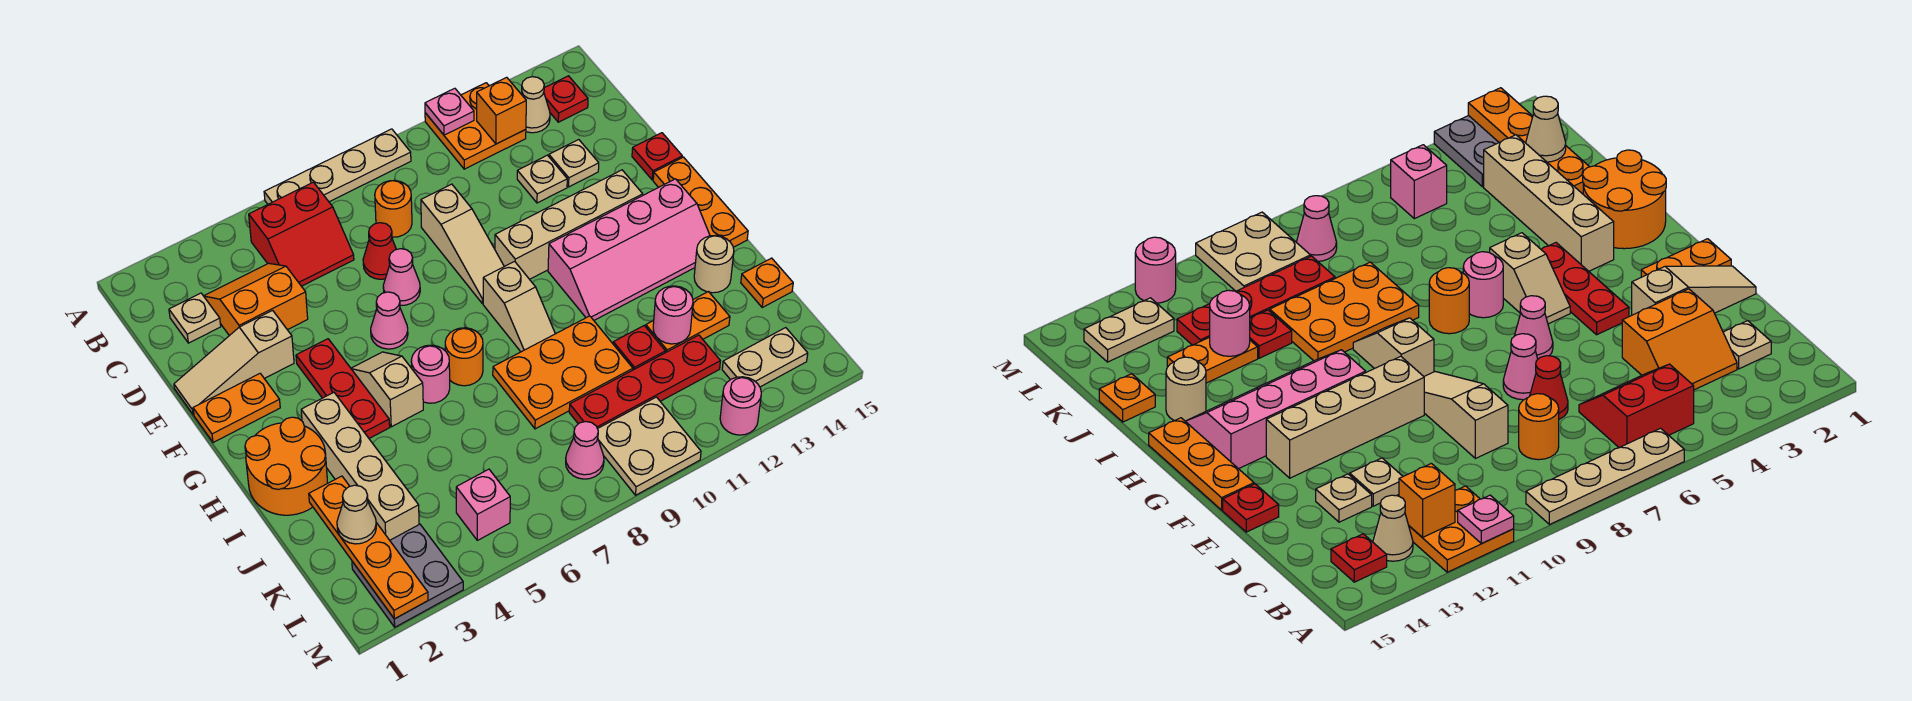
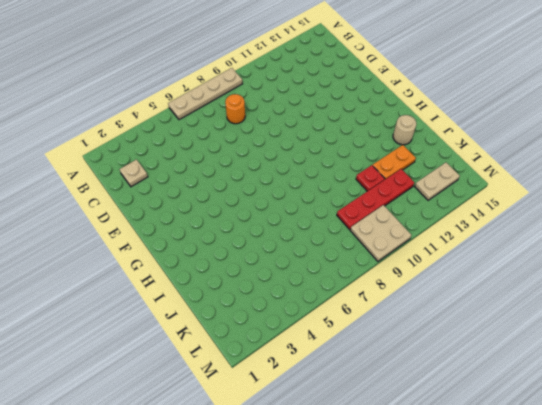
none -> orange 2x2 plate [425,83,526,169]
none -> red 2x2 slope [249,182,354,286]
none -> tan 1x1 cone [521,77,550,133]
none -> red 1x1 plate [544,76,588,122]

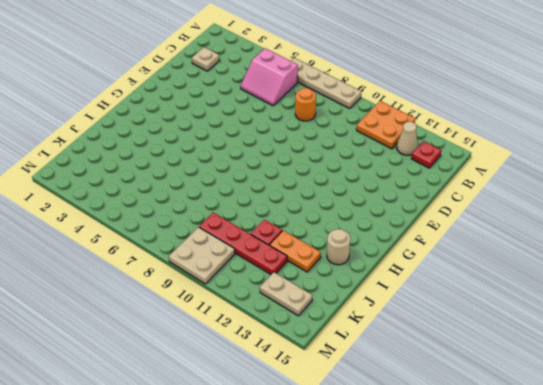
pink 2x2 slope [241,48,298,106] -> red 2x2 slope [249,182,354,286]
none -> orange 2x2 slope [204,263,308,336]
none -> red 1x1 cone [363,223,396,279]
none -> tan 1x3 slope [421,184,504,304]
none -> tan 1x1 plate [517,155,567,203]

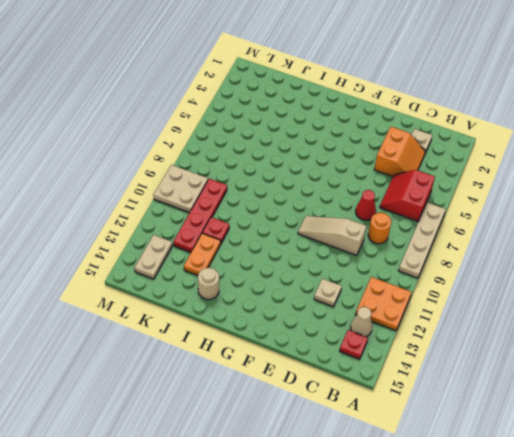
none -> tan 1x1 plate [549,140,599,187]
none -> tan 1x3 slope [174,310,294,415]
none -> pink 1x1 cone [383,249,420,306]
none -> red 1x1 plate [632,133,682,180]

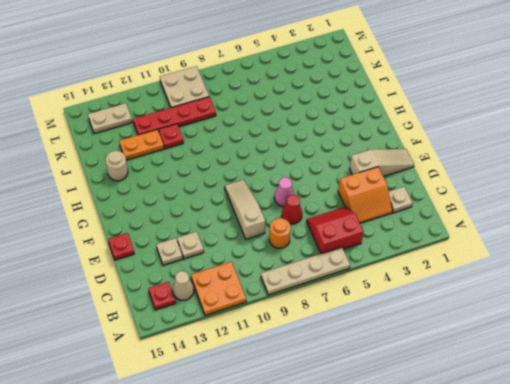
none -> orange 1x2 plate [193,374,280,443]
none -> red 1x3 plate [296,339,390,438]
none -> pink 1x1 cone [371,292,408,349]
none -> tan 1x4 brick [495,170,643,279]

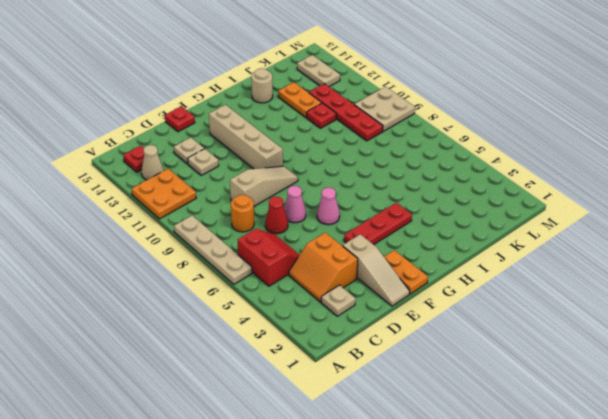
none -> orange 1x3 plate [653,157,748,247]
none -> tan 1x2 slope [351,352,423,427]
none -> tan 1x2 slope [483,261,555,352]
none -> pink 2x4 slope [548,179,710,320]

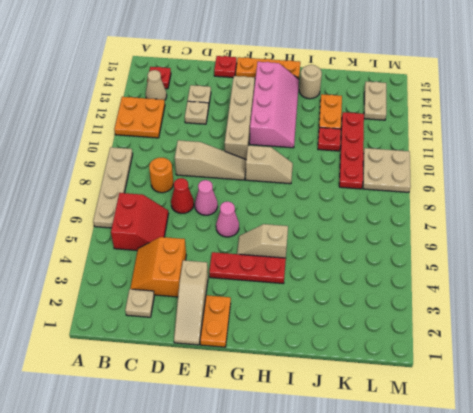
none -> orange 2x2 round brick [245,417,327,515]
none -> tan 1x4 brick [301,393,419,540]
none -> pink 1x1 round brick [411,345,450,403]
none -> orange 1x1 round brick [445,328,483,386]

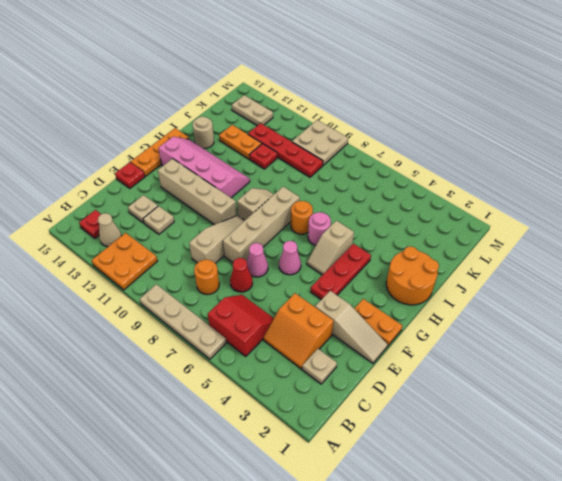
tan 1x4 brick [223,187,300,262] -> tan 1x4 brick moved to [301,393,419,540]
none -> orange 2x3 plate [493,316,633,429]
none -> orange 1x1 plate [741,258,793,307]
none -> grey 2x2 plate [352,524,463,627]
none -> pink 1x1 brick [456,469,510,540]

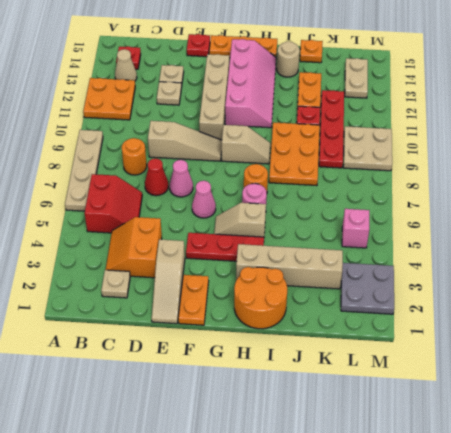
none -> pink 1x1 cone [566,422,604,479]
none -> pink 1x1 round brick [720,377,761,435]
none -> pink 1x1 plate [425,88,474,135]
none -> orange 1x1 brick [477,77,526,144]

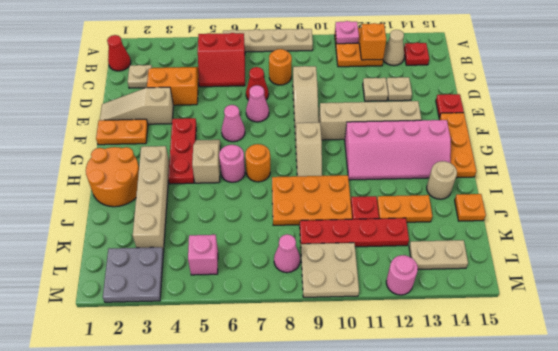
red 1x1 cone [107,35,131,71] -> none
none -> orange 1x4 plate [309,476,428,619]
none -> pink 1x1 round brick [653,286,693,344]
none -> tan 1x1 cone [337,485,376,544]

